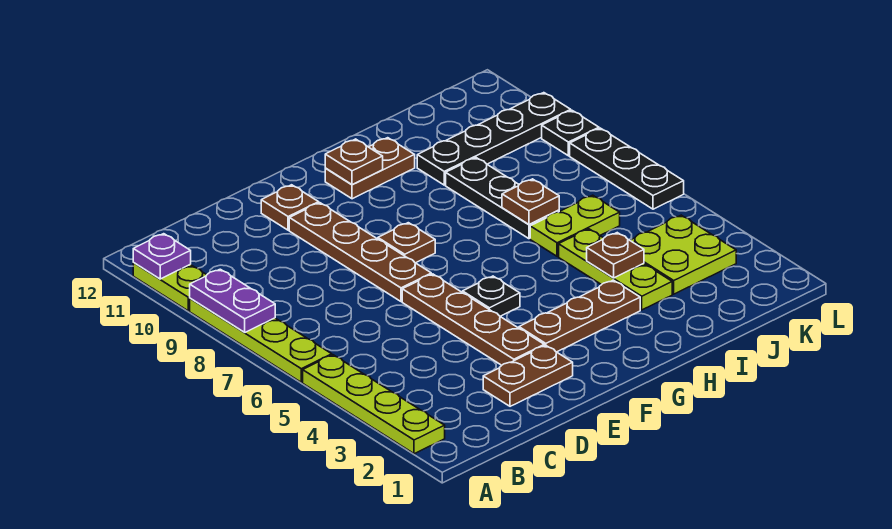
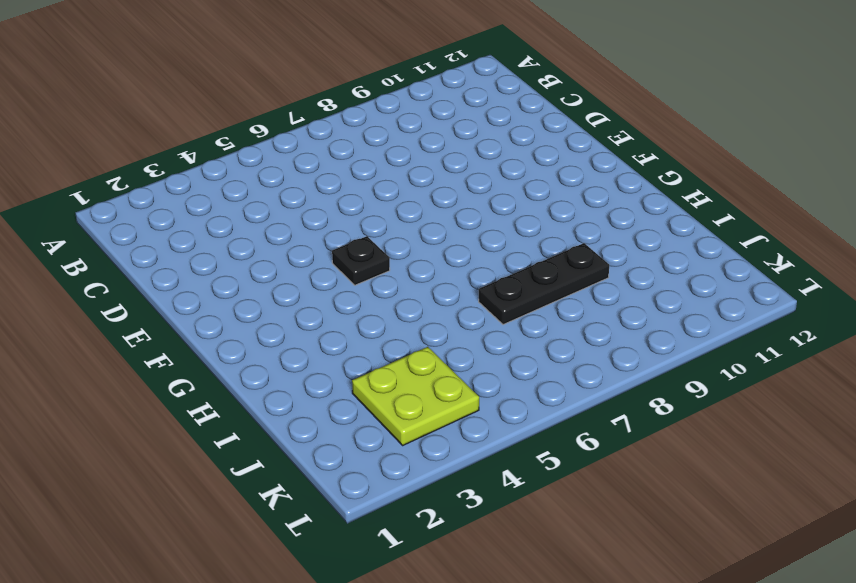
none -> lime 1x4 plate [303,355,445,454]
none -> lime 1x4 plate [190,298,332,382]
none -> lime 1x2 plate [133,263,206,311]

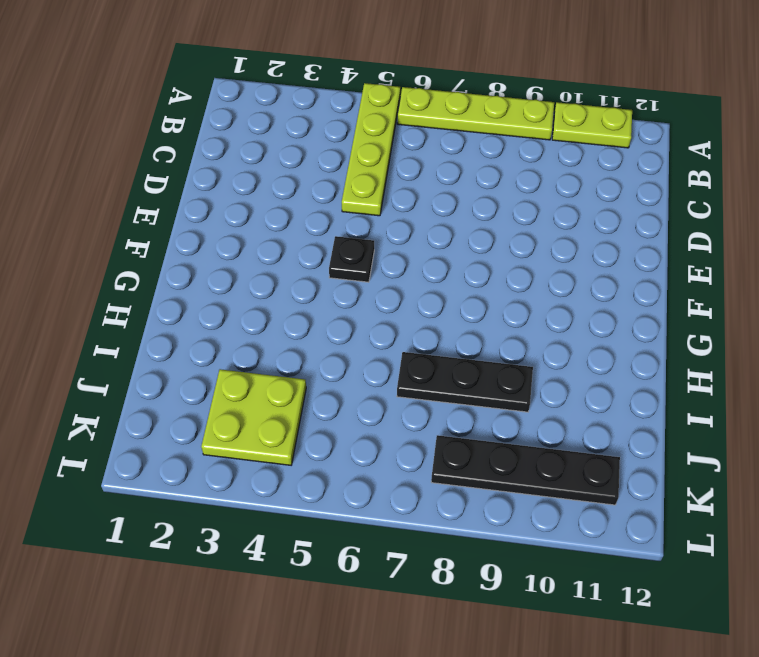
lime 1x4 plate [342,83,400,216] -> lime 1x4 plate turned to [303,355,445,454]
black 1x4 plate [431,435,620,505] -> black 1x4 plate turned to [417,93,571,185]
none -> brown 1x2 plate [483,345,573,406]
none -> brown 1x4 plate [402,274,544,365]
none -> brown 1x4 plate [289,203,431,301]

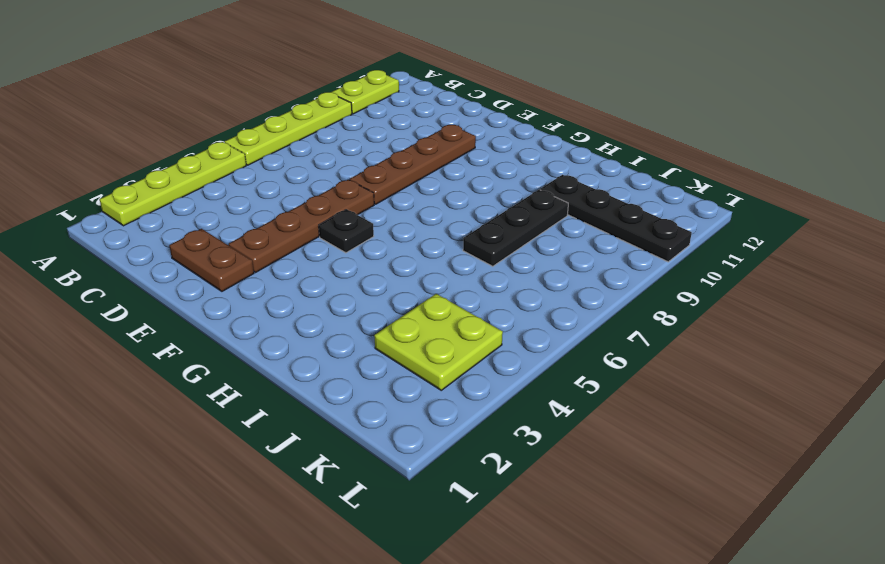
none -> brown 1x1 plate [261,185,319,230]
none -> brown 1x3 plate [519,280,640,352]
none -> brown 1x1 plate [378,223,435,263]

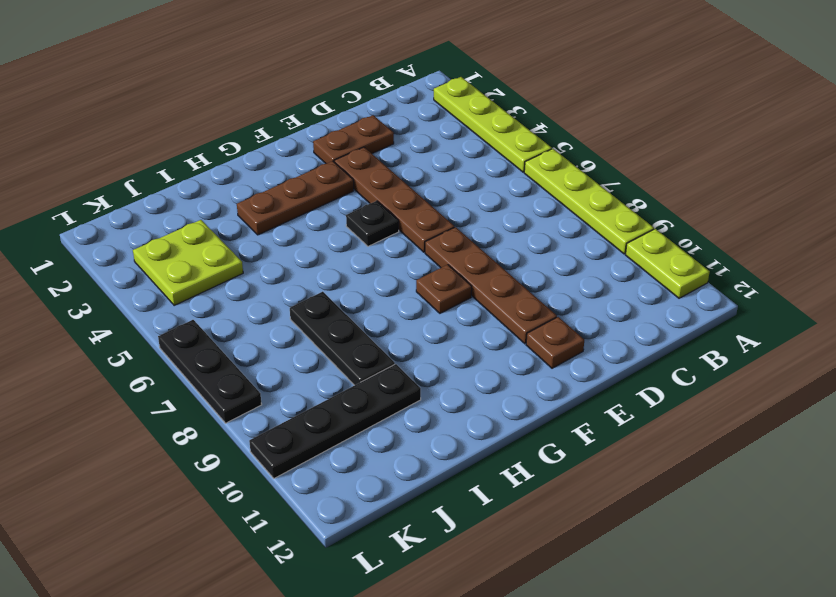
none -> brown 1x2 plate [325,138,415,199]
none -> lime 1x3 plate [559,229,672,310]
none -> lime 1x2 plate [530,195,620,256]

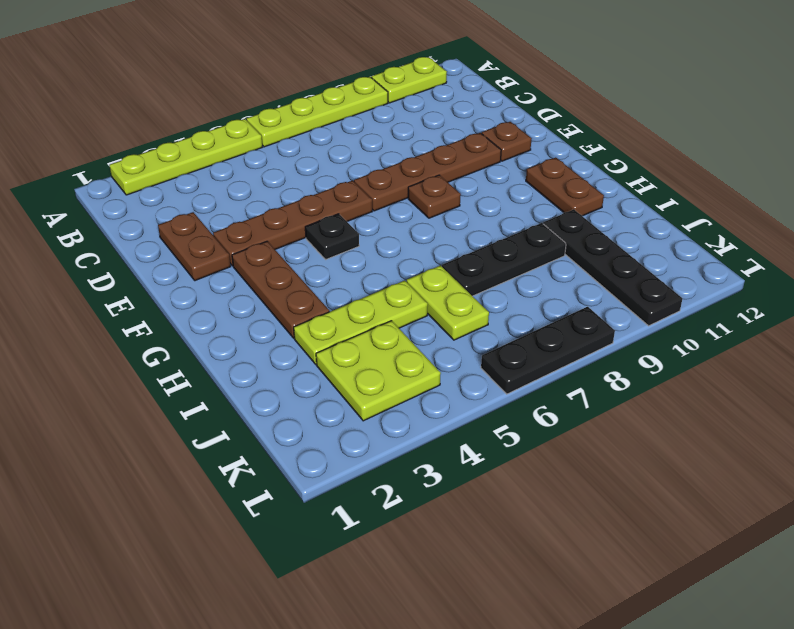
none -> black 1x1 plate [542,110,599,156]
none -> purple 1x2 plate [190,269,275,332]
none -> purple 1x1 plate [133,234,191,279]

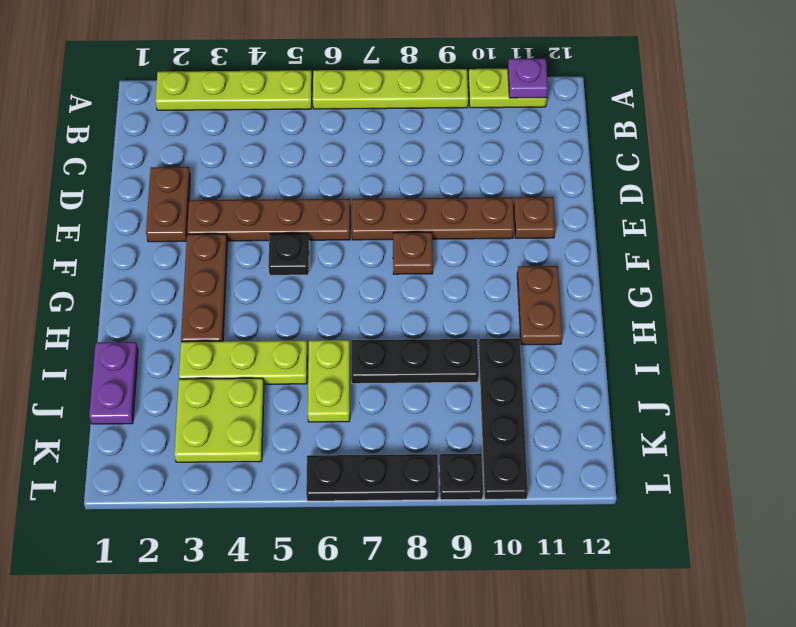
purple 1x2 plate [89,342,138,424] -> purple 1x2 plate turned to [190,269,275,332]
none -> brown 1x1 plate [325,139,383,185]
none -> brown 1x1 plate [587,233,644,278]
none -> brown 1x1 plate [502,179,559,225]

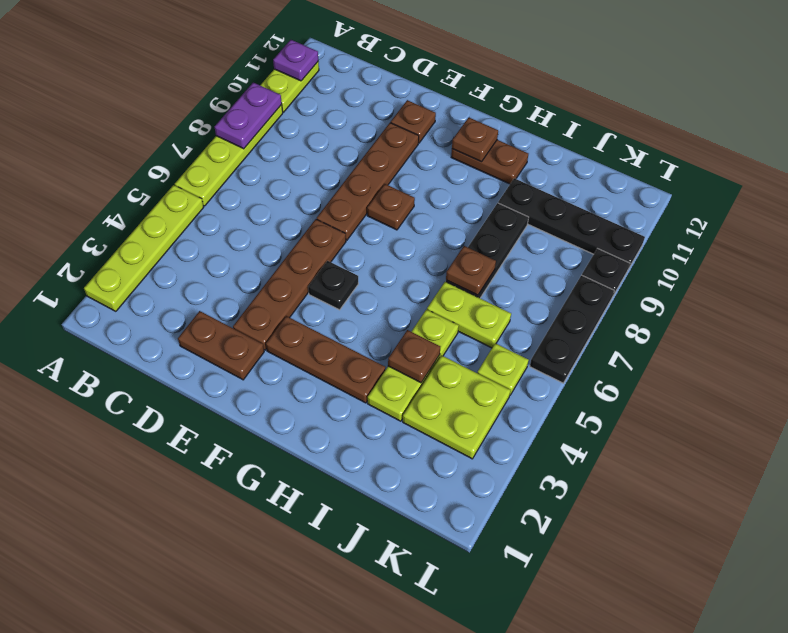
lime 1x1 plate [477,343,529,395] -> none

